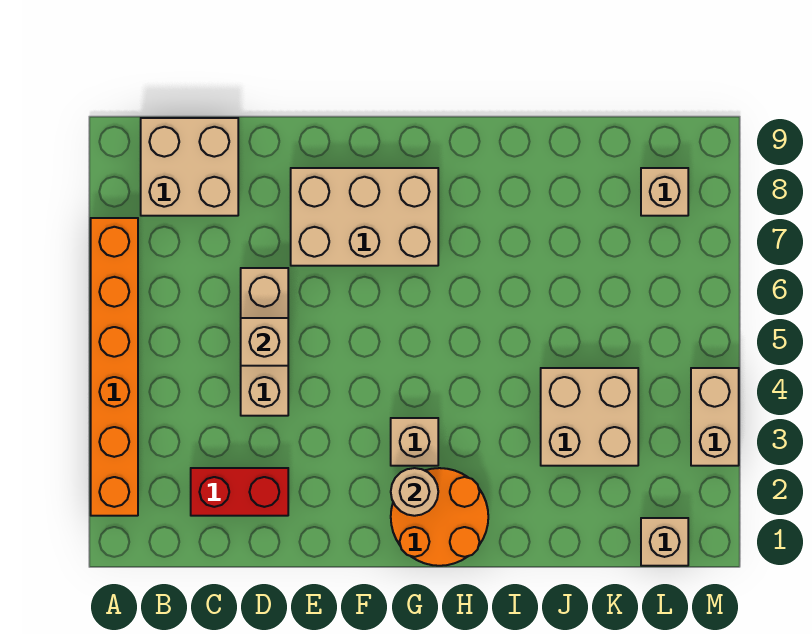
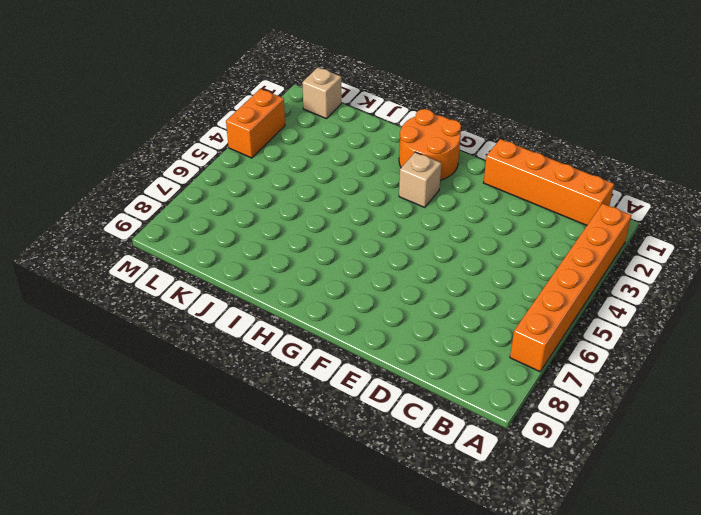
orange 1x4 brick [484,139,614,225] -> none
orange 1x2 brick [226,89,285,158] -> tan 1x2 brick [691,368,739,466]
none -> tan 2x2 brick [141,118,238,216]
none -> red 1x2 brick [191,468,288,516]
none -> tan 1x3 brick [241,268,288,416]

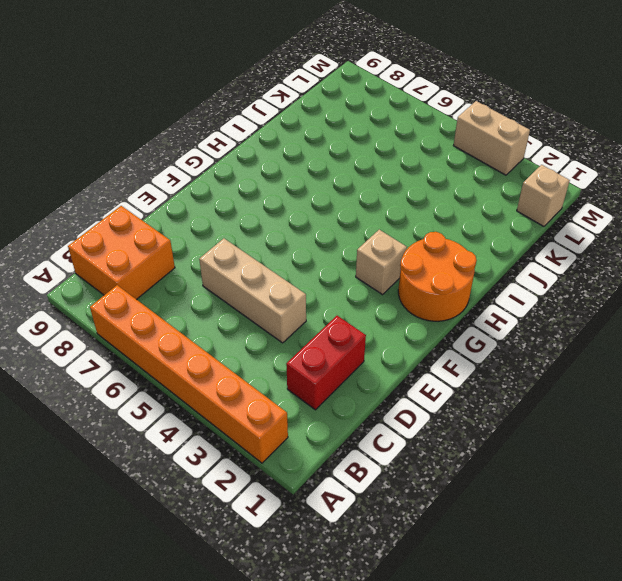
orange 2x2 brick [68,206,175,300] -> tan 2x2 brick [141,118,238,216]
none -> tan 2x3 brick [291,168,438,266]
none -> tan 2x2 brick [541,368,638,466]
none -> tan 1x1 brick [641,168,688,216]

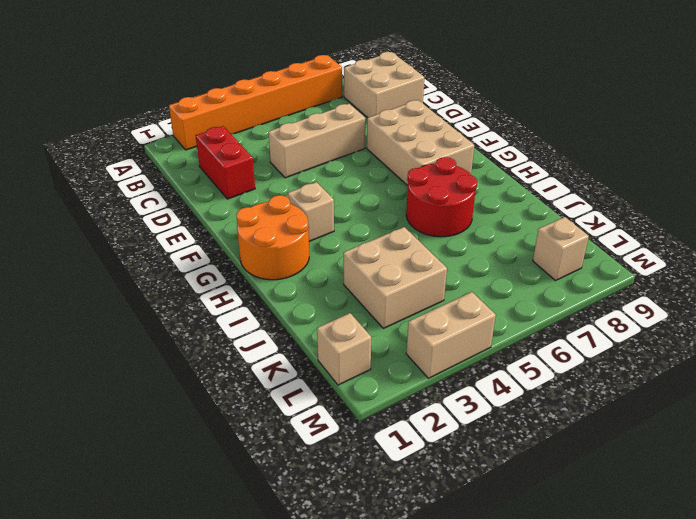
red 2x2 round brick [406,157,477,237] -> none
none -> tan 1x1 brick [241,318,288,366]
none -> tan 1x1 round brick [391,468,438,516]

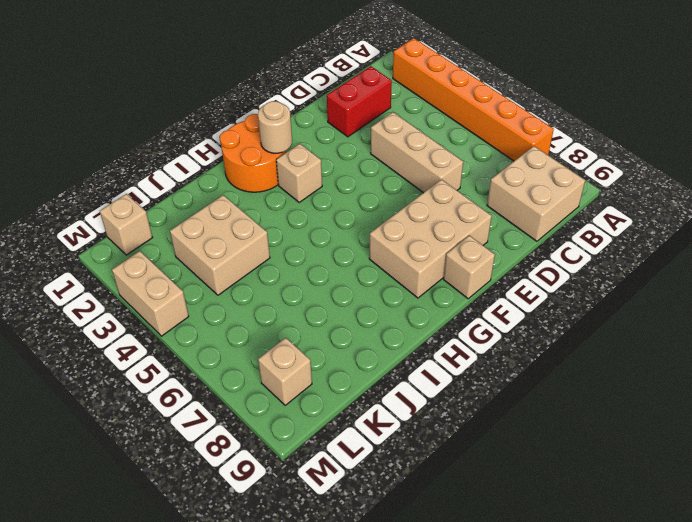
tan 1x1 brick [443,235,495,299] -> tan 1x1 brick moved to [241,318,288,366]

